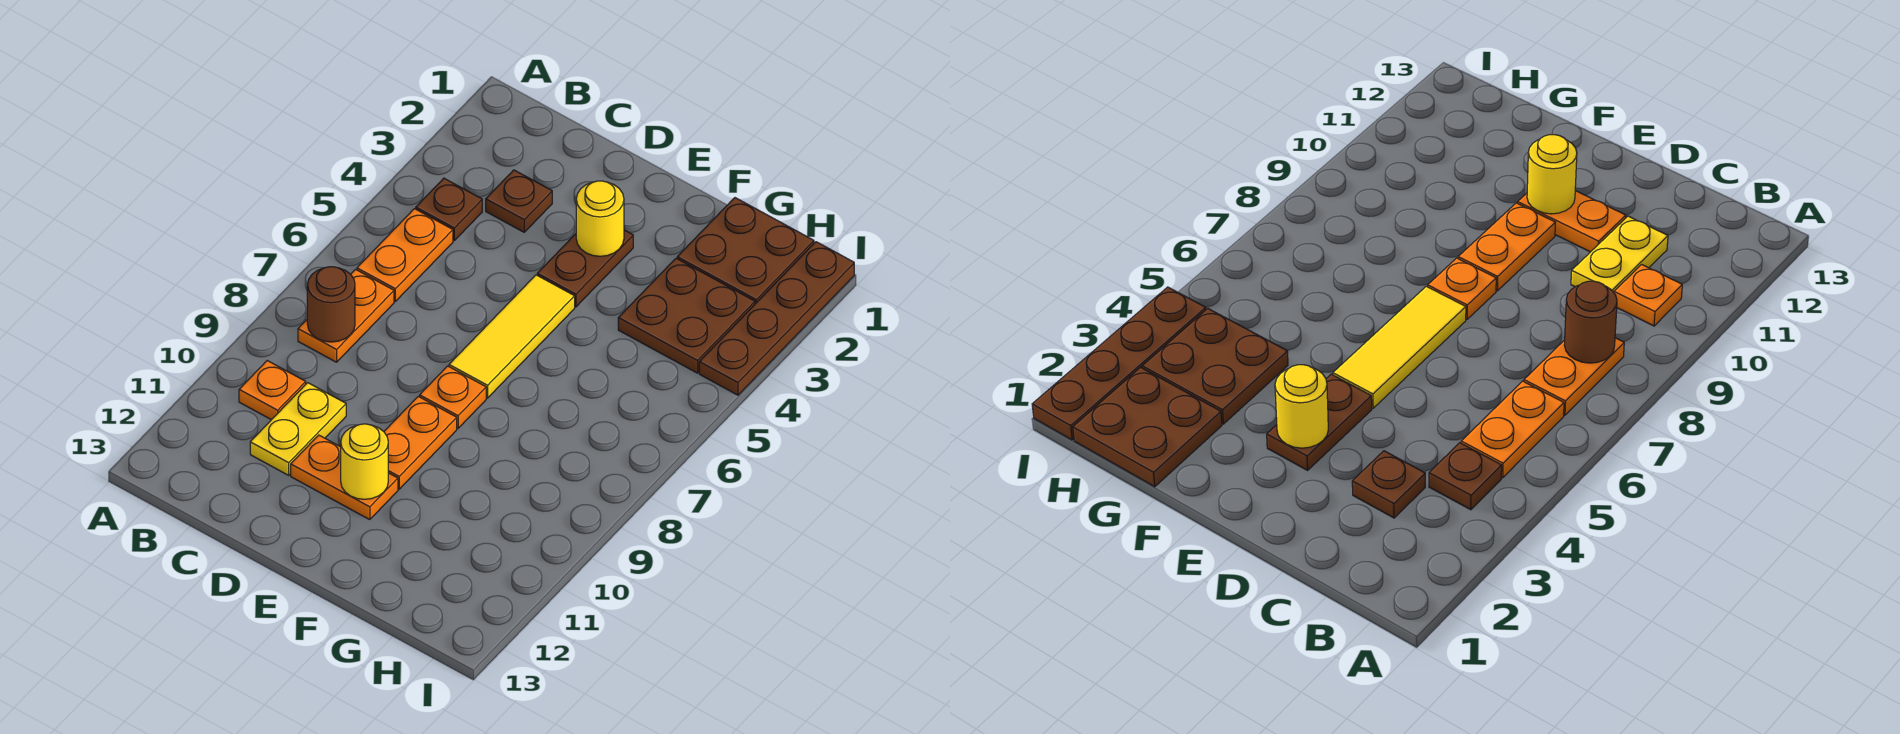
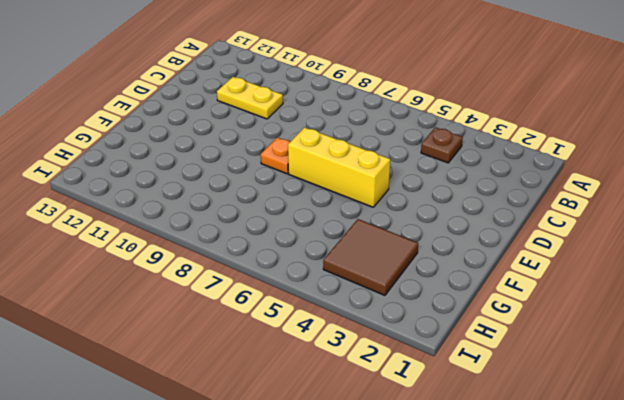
yellow 1x3 brick [288,127,390,207] -> yellow 1x3 tile [449,275,575,398]
brown 2x2 tile [323,219,418,295] -> brown 2x2 plate [618,258,755,373]
none -> orange 1x2 plate [357,209,453,301]
none -> orange 1x2 plate [298,269,394,362]
none -> orange 1x1 plate [239,361,306,420]

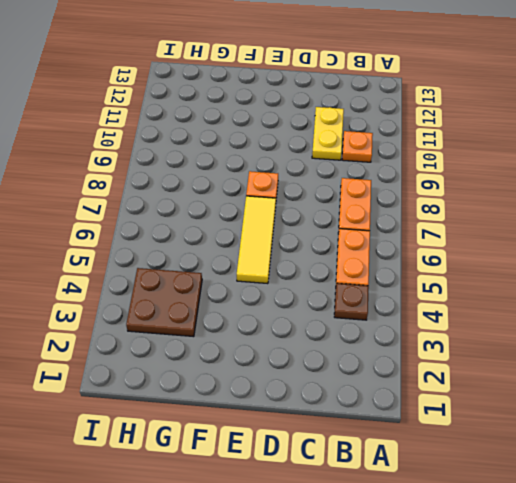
none -> brown 1x1 plate [486,170,552,232]
none -> orange 1x2 plate [291,435,398,520]
none -> brown 1x2 plate [537,230,633,307]

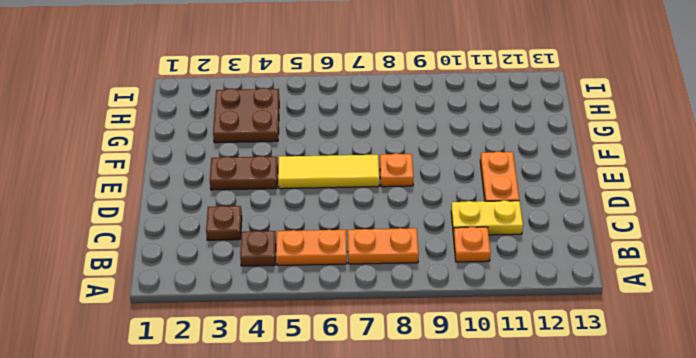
none -> orange 1x2 plate [384,396,457,489]
none -> brown 2x2 plate [677,198,814,304]
none -> brown 1x4 plate [699,242,854,395]

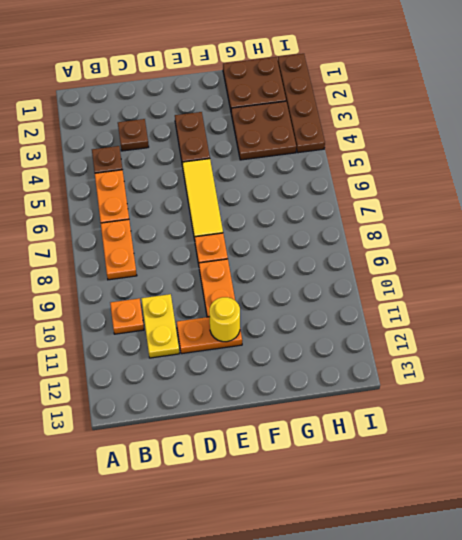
none -> brown 1x1 round brick [307,267,355,342]
none -> yellow 1x1 round brick [576,181,624,256]

